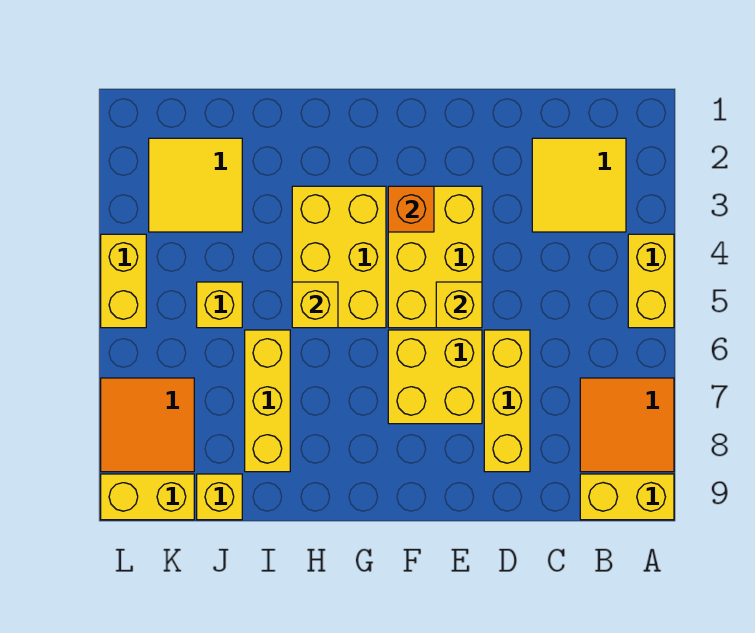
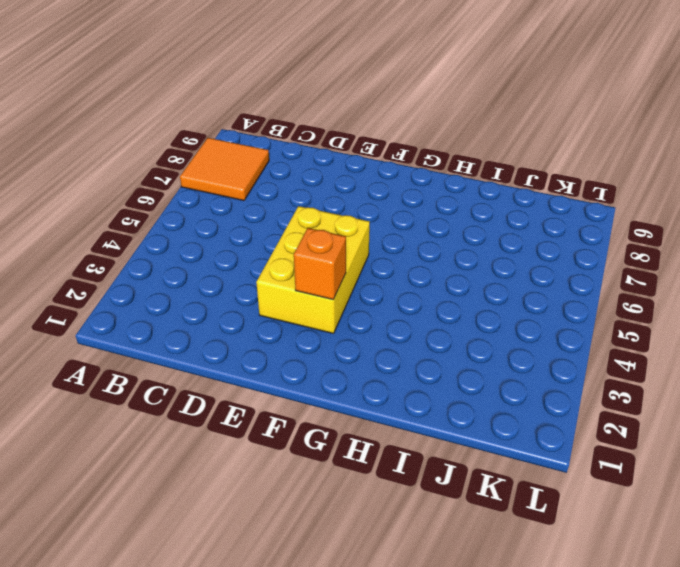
none -> yellow 1x2 brick [628,234,674,328]
none -> yellow 1x2 brick [580,474,674,520]
none -> yellow 2x2 tile [532,138,626,232]

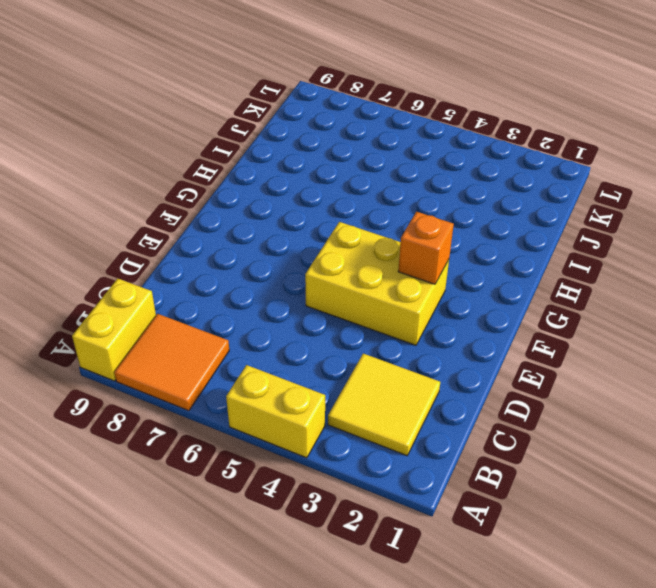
none -> yellow 1x3 brick [484,330,530,472]
none -> yellow 2x2 brick [388,330,482,424]
none -> yellow 2x3 brick [292,186,386,328]

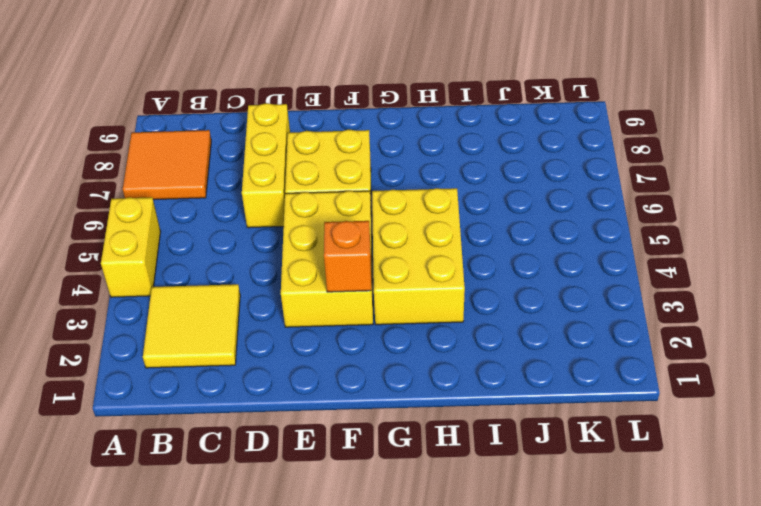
none -> yellow 1x2 brick [580,474,674,520]
none -> yellow 1x3 brick [245,330,290,472]
none -> yellow 2x2 tile [149,138,242,232]

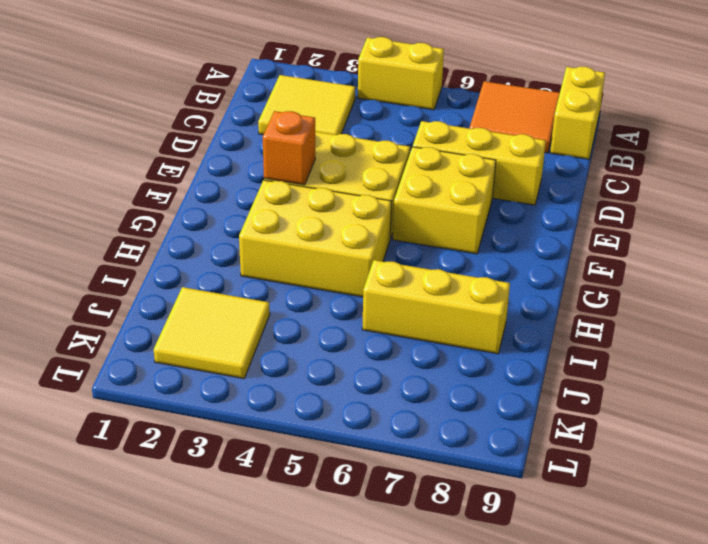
none -> yellow 1x1 brick [197,282,242,328]
none -> yellow 1x1 brick [197,474,242,520]
none -> orange 2x2 tile [101,378,194,472]

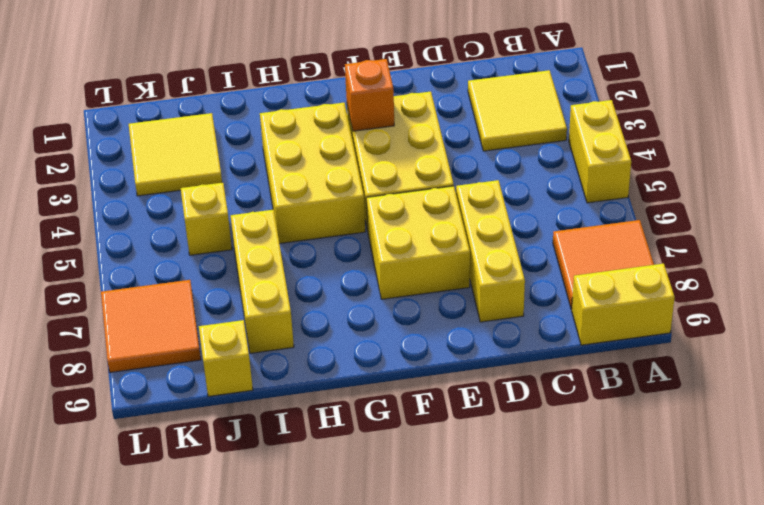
none -> yellow 1x2 brick [101,474,194,520]
none -> yellow 1x2 brick [101,234,146,328]
none -> yellow 1x1 brick [436,282,482,328]

